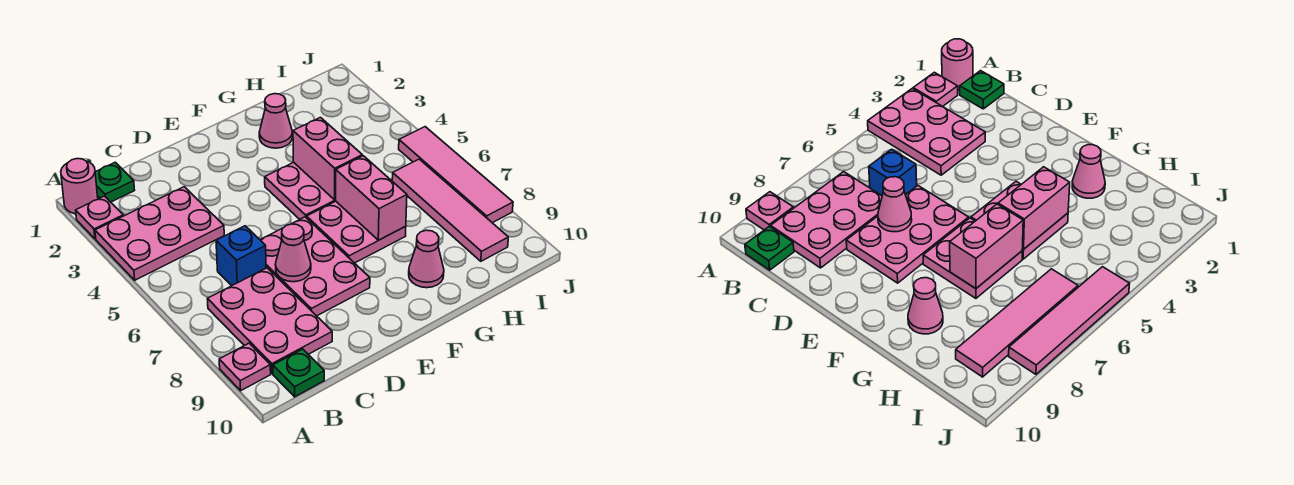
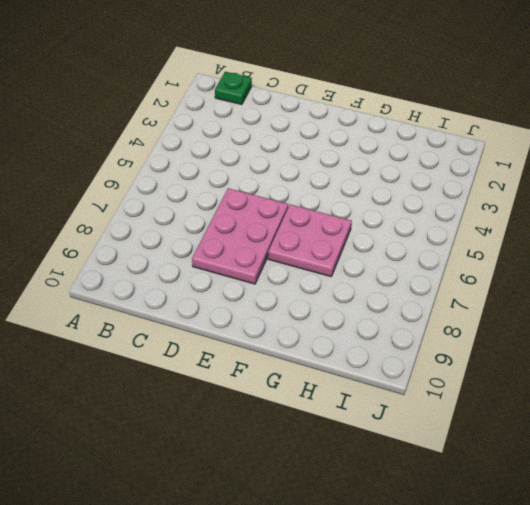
none -> pink 1x1 round brick [61,159,98,214]
none -> pink 1x1 plate [76,196,123,239]
none -> pink 2x3 plate [95,187,224,280]

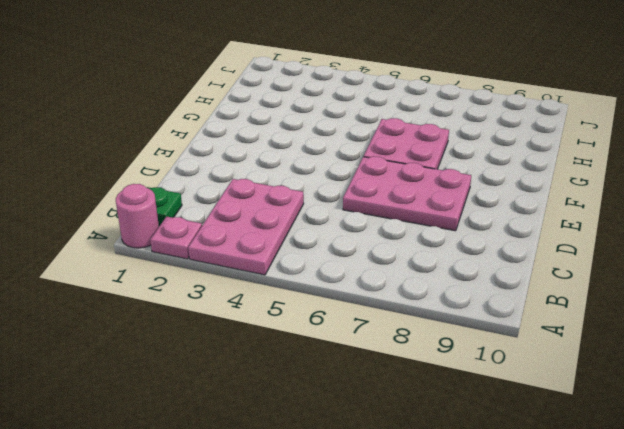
none -> pink 1x1 plate [219,343,271,391]
none -> pink 2x3 plate [208,268,332,374]
none -> green 1x1 plate [273,349,324,397]

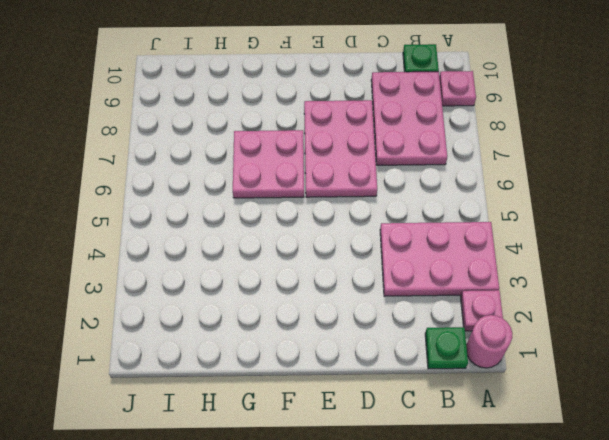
none -> blue 1x1 brick [216,226,266,286]
none -> pink 2x2 plate [265,162,336,219]
none -> pink 1x1 cone [259,94,292,148]

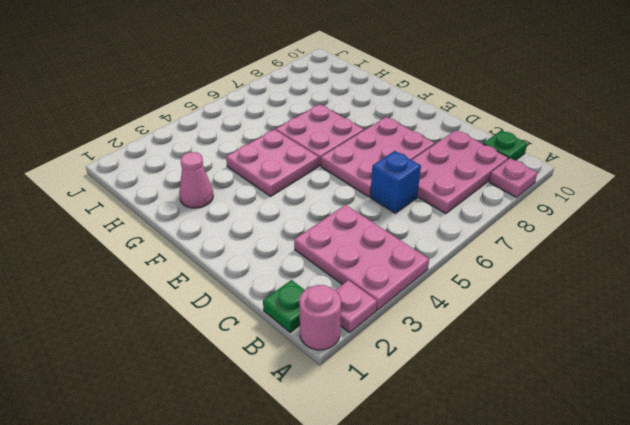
none -> pink 1x1 cone [409,230,444,288]
none -> pink 1x4 tile [392,159,508,261]
none -> pink 1x4 tile [399,127,513,223]

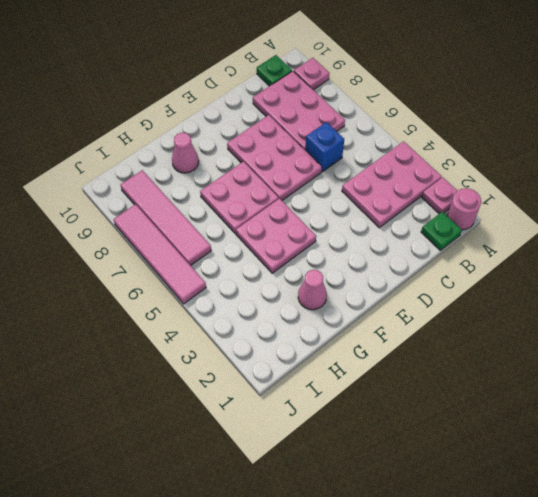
none -> pink 1x1 cone [275,224,311,282]
none -> pink 1x2 brick [293,117,362,200]
none -> pink 1x2 brick [336,156,407,240]

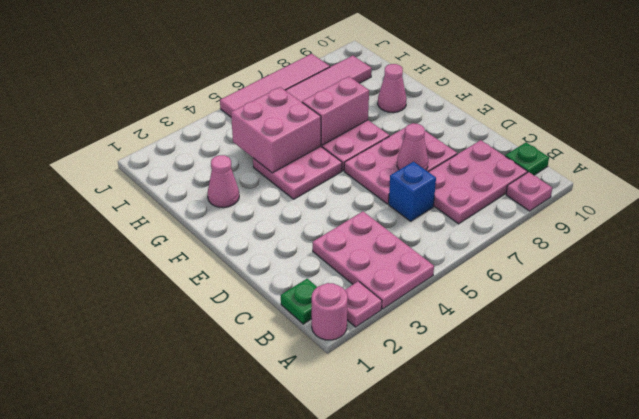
pink 2x2 brick [231,87,321,173] -> pink 1x2 brick [293,117,362,200]

